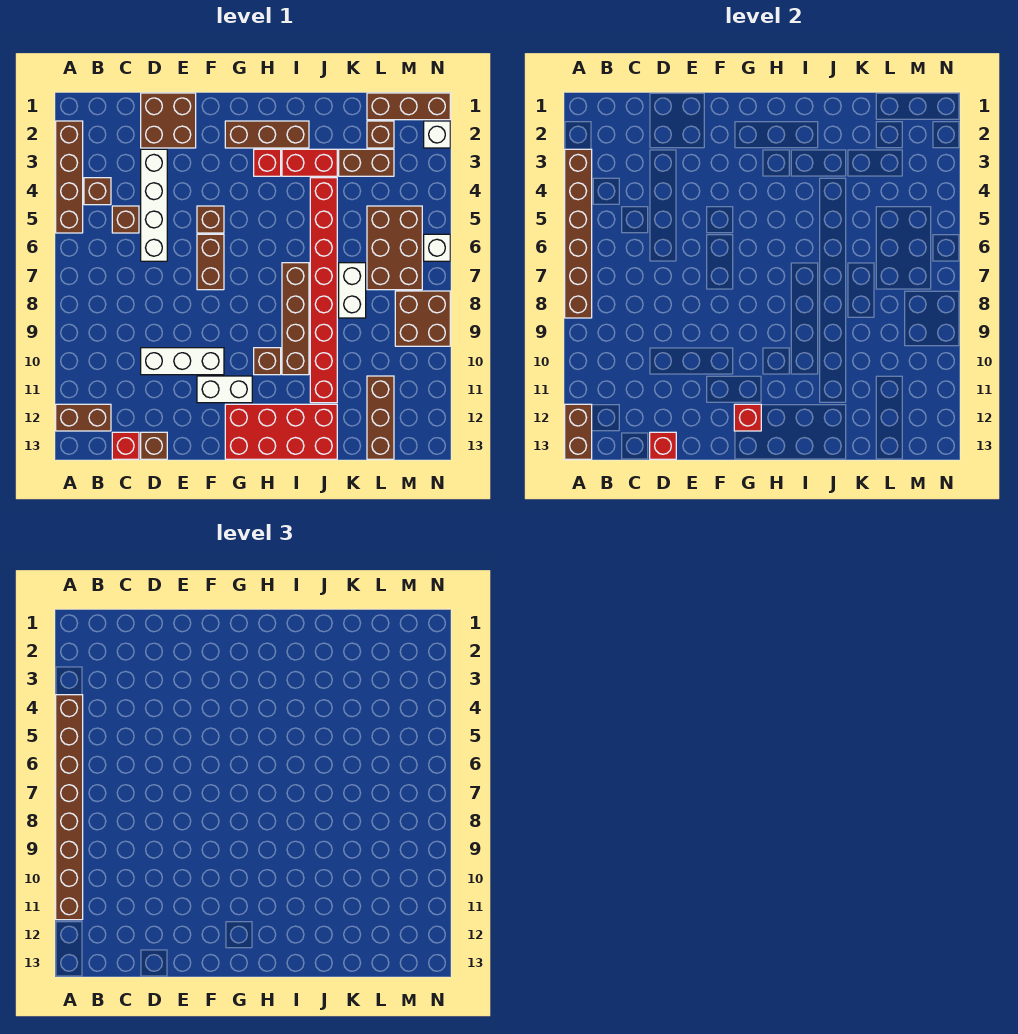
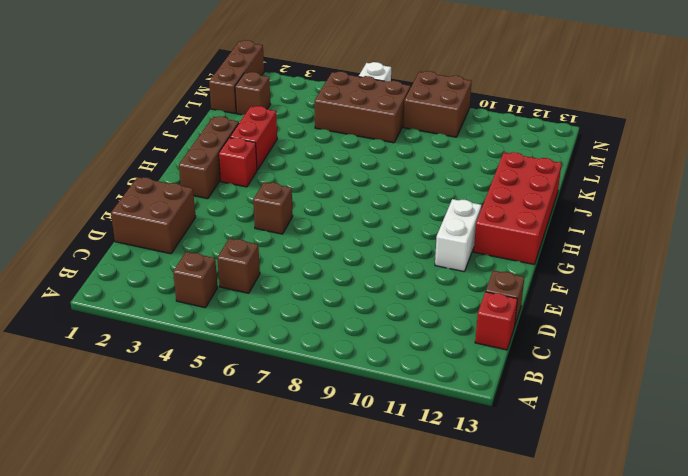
none -> brown 1x4 brick [56,121,83,233]
none -> brown 1x2 brick [56,404,111,431]
none -> white 1x4 brick [141,149,167,261]
none -> white 1x3 brick [141,348,224,375]

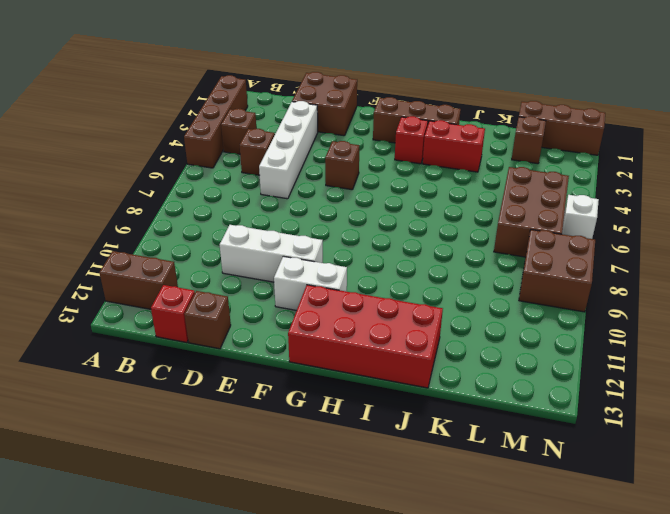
none -> brown 1x2 brick [197,234,224,290]
none -> brown 1x1 brick [254,348,281,375]
none -> brown 1x4 brick [282,263,309,375]
none -> red 1x8 brick [310,178,337,403]

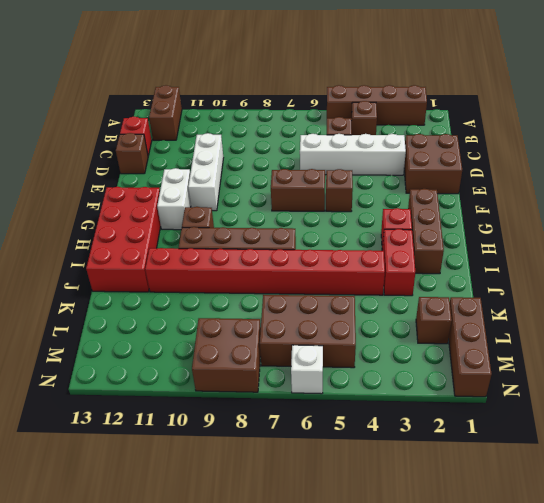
none -> brown 1x2 brick [339,149,394,176]
none -> white 1x2 brick [339,263,366,318]
none -> brown 1x3 brick [367,376,394,459]
none -> white 1x1 brick [424,121,450,148]

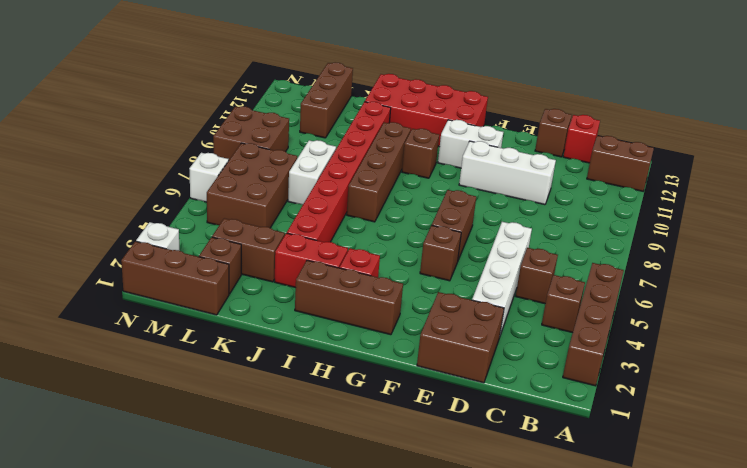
none -> brown 1x6 brick [565,149,592,318]
none -> brown 1x2 brick [565,404,592,459]
none -> red 1x1 brick [650,432,676,459]
none -> red 1x1 brick [734,404,761,431]

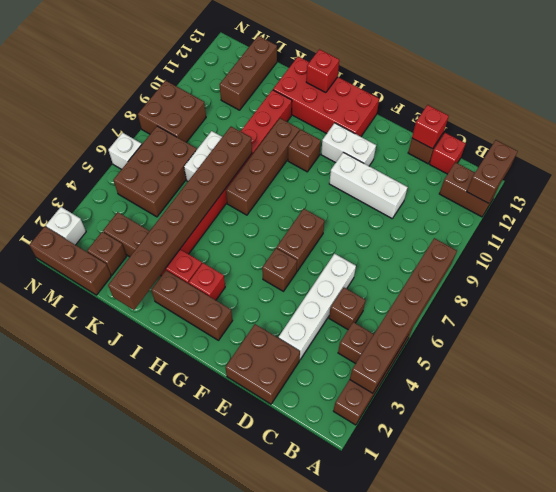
red 1x1 brick [306,49,339,93] -> red 1x1 brick moved to [734,404,761,431]
brown 1x8 brick [108,127,252,310] -> brown 1x8 brick moved to [56,695,83,920]

